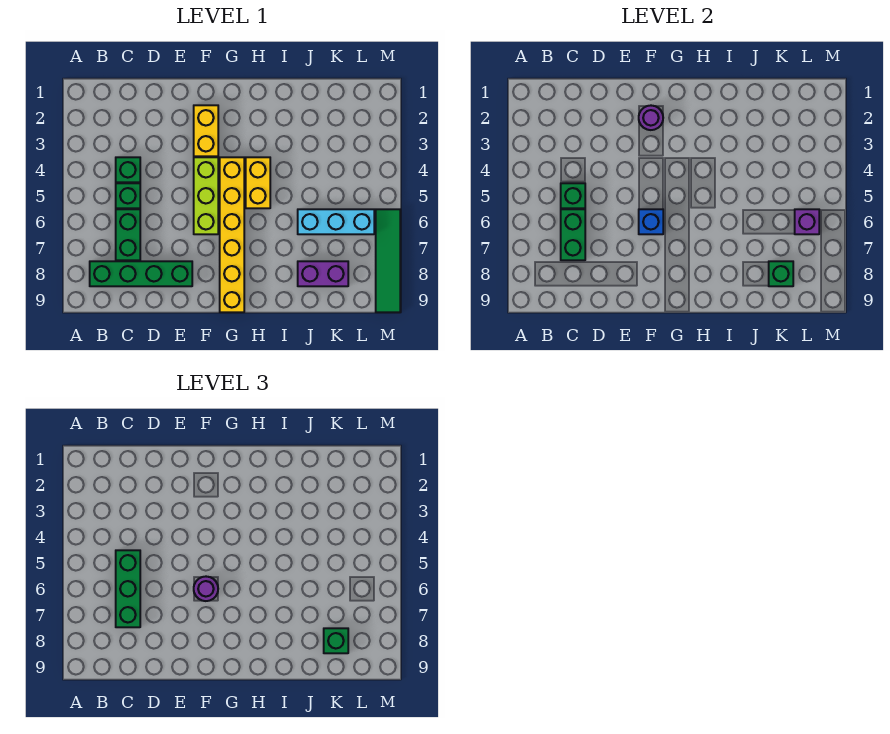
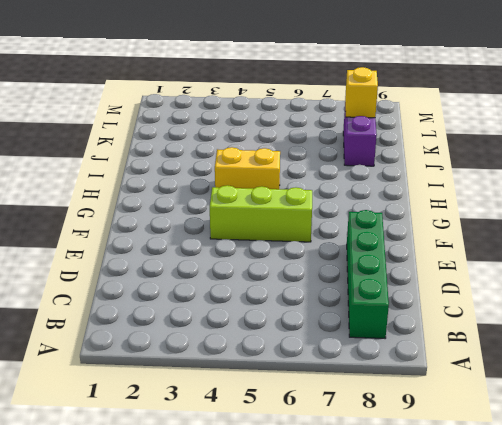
yellow 1x1 brick [345,67,378,118] -> green 1x1 brick [769,261,793,286]
none -> green 1x1 brick [116,157,140,182]
none -> green 1x1 brick [116,183,140,208]
none -> green 1x2 brick [116,209,140,260]

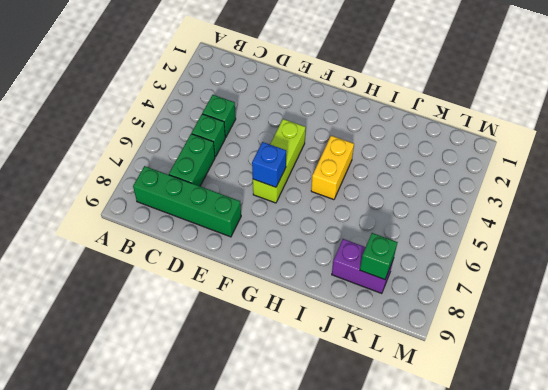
none -> yellow 1x2 brick [194,105,218,156]
none -> yellow 1x6 brick [220,157,244,312]
none -> cyan 1x3 brick [298,209,374,234]

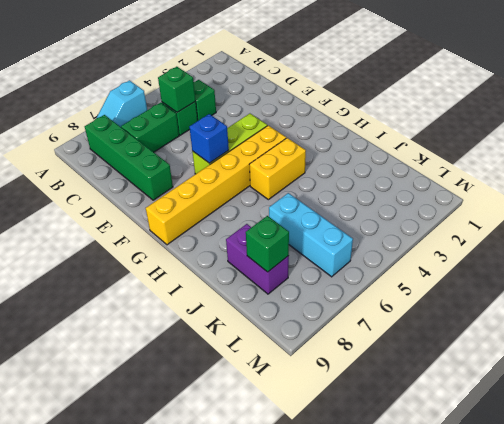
cyan 1x2 slope [97,80,147,127] -> none
none -> yellow 1x2 brick [194,105,218,156]
none -> green 1x4 tile [376,209,400,312]
none -> green 1x2 brick [561,209,585,260]

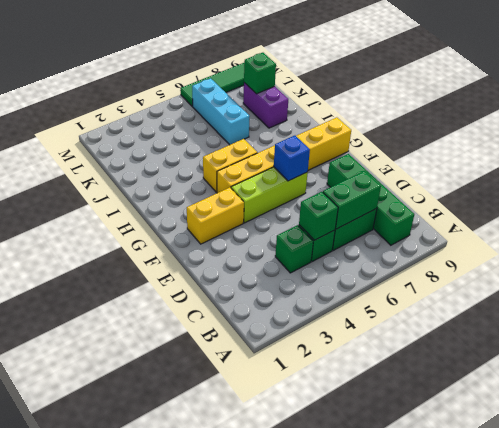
none -> purple 1x1 round brick [639,106,663,130]
none -> purple 1x1 brick [795,209,819,234]
none -> green 1x3 brick [116,550,140,627]

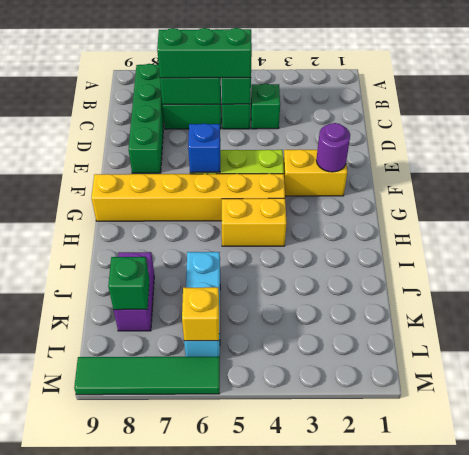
yellow 1x1 brick [182,287,219,341] -> purple 1x1 brick [795,209,819,234]
none -> purple 1x1 round brick [194,577,218,601]
none -> green 1x1 brick [324,628,348,653]

